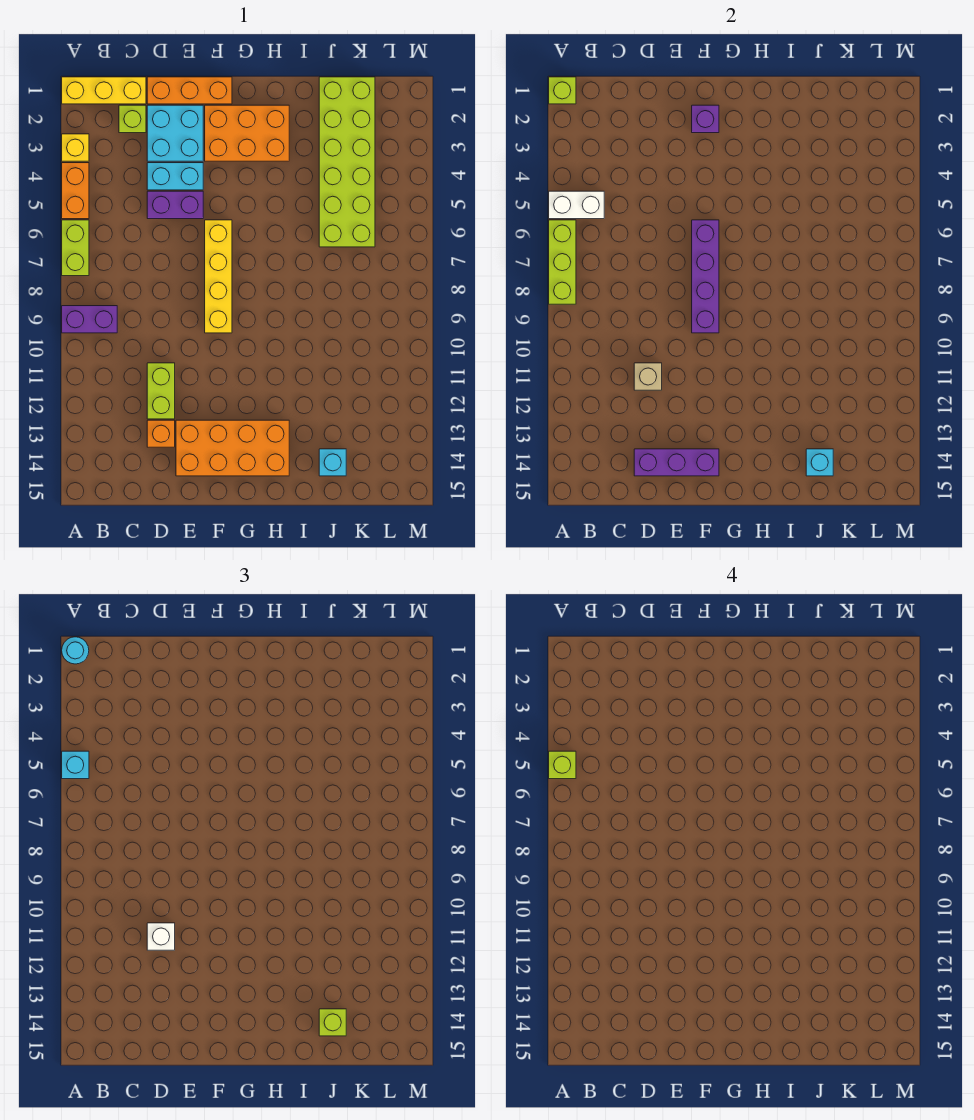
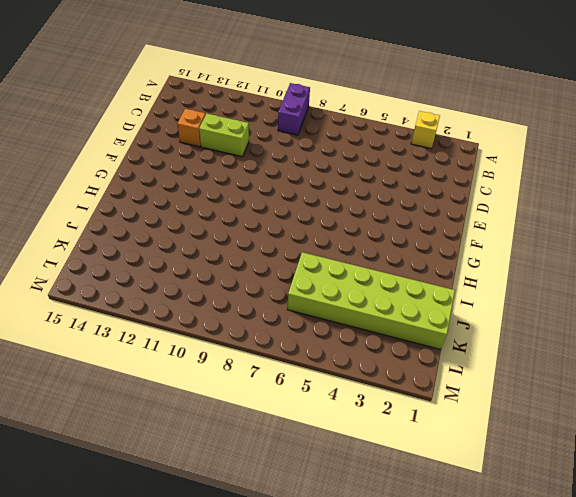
none -> yellow 1x3 brick [62,77,146,104]
none -> orange 1x2 brick [62,163,89,219]
none -> lime 1x2 brick [62,220,89,276]
none -> lime 1x1 brick [119,105,146,133]

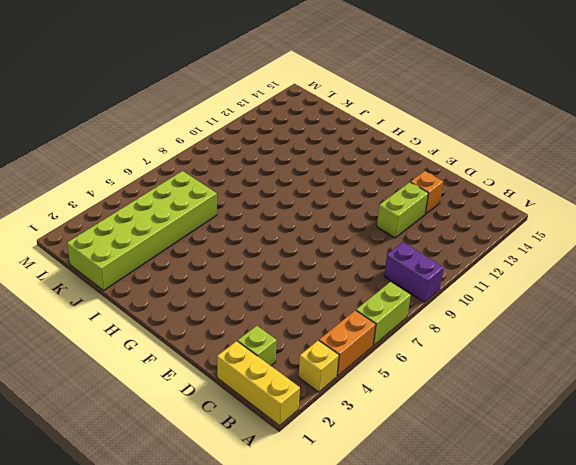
none -> orange 1x3 brick [147,77,232,104]
none -> cyan 2x2 brick [147,105,203,161]
none -> cyan 1x2 brick [147,163,203,190]
none -> purple 1x2 brick [147,191,203,219]

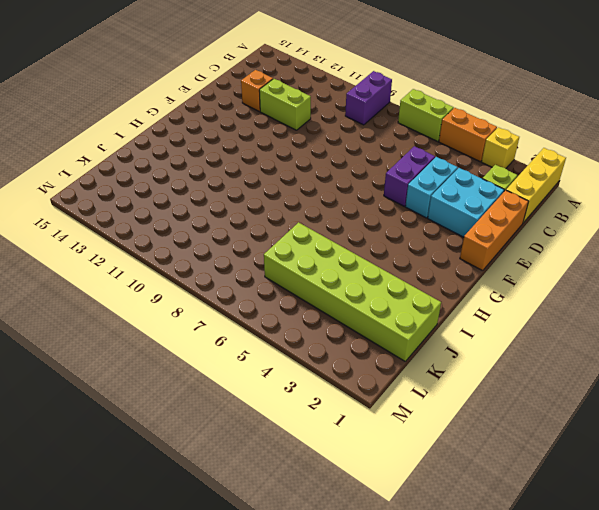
none -> orange 2x4 brick [176,420,289,476]
none -> orange 2x3 brick [205,105,289,161]
none -> yellow 1x4 brick [205,220,232,333]
none -> cyan 1x1 brick [319,449,346,476]

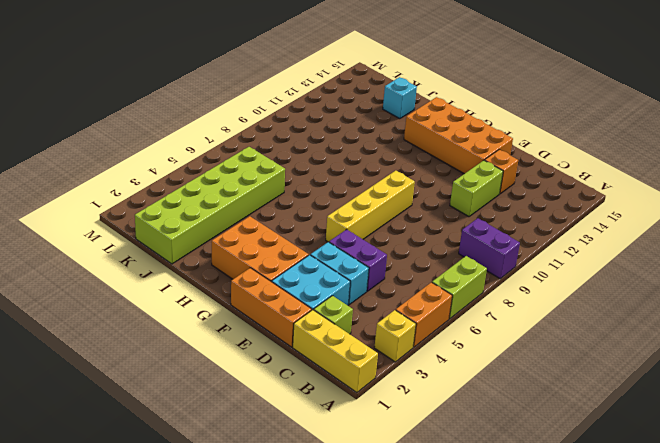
none -> lime 1x1 brick [549,77,576,104]
none -> white 1x2 brick [549,191,604,219]
none -> lime 1x3 brick [549,220,576,304]
none -> tan 1x1 brick [634,363,662,390]

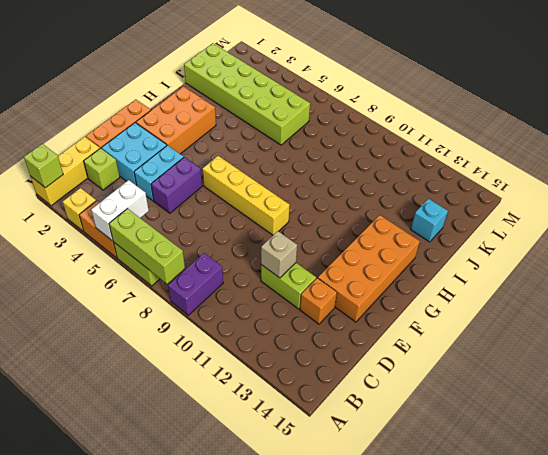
none -> purple 1x3 brick [634,449,719,476]
none -> purple 1x1 brick [692,105,719,133]
none -> purple 1x4 brick [692,220,719,333]
none -> cyan 1x1 brick [806,449,833,476]

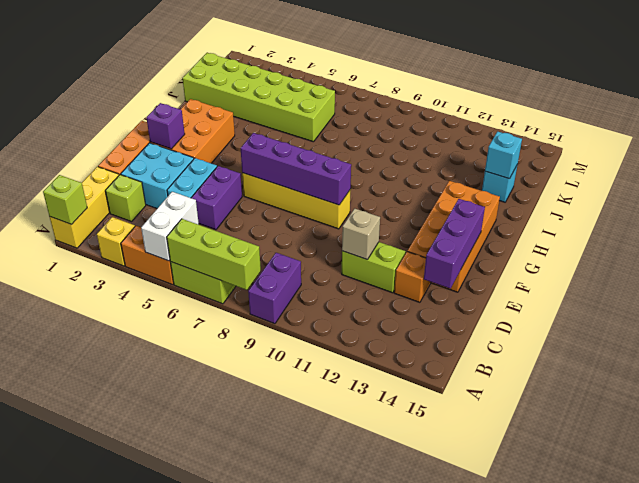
none -> cyan 1x1 round brick [62,637,89,664]
none -> cyan 1x1 brick [62,751,89,779]
none -> white 1x1 brick [147,923,175,950]
none -> lime 1x1 brick [319,1009,346,1036]

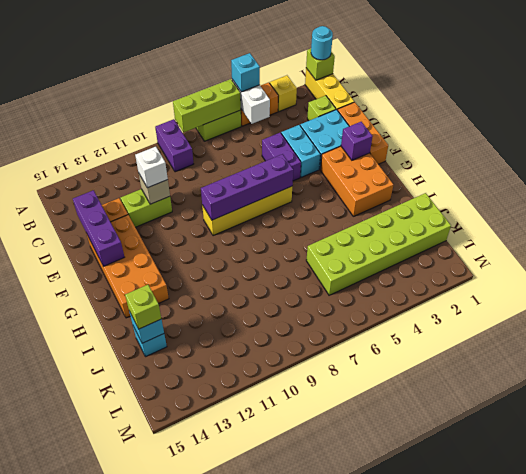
none -> lime 1x1 brick [549,751,576,779]

